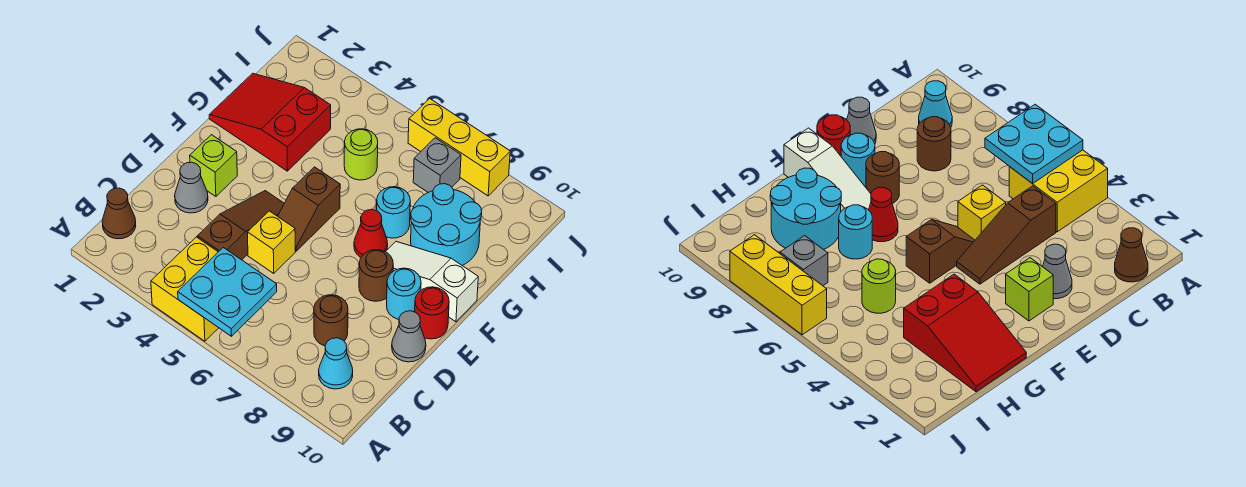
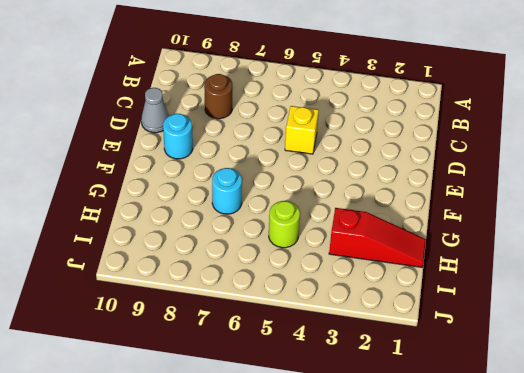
red 1x3 slope [329,208,426,267] -> red 2x3 slope [209,73,331,171]
none -> yellow 2x2 brick [151,237,218,341]
none -> brown 1x1 cone [102,188,136,239]
none -> cyan 1x1 cone [319,338,353,389]

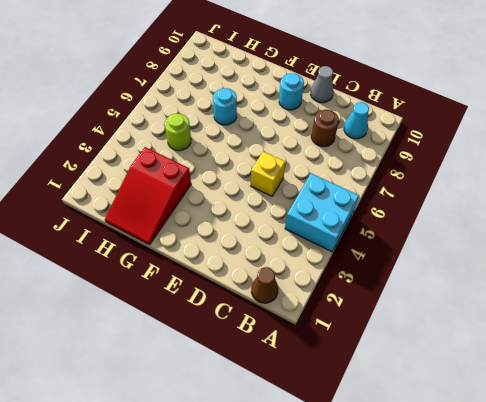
cyan 2x2 brick [285,173,359,252] -> yellow 2x2 brick [151,237,218,341]
none -> brown 1x3 slope [197,191,284,260]
none -> grey 1x1 cone [175,162,208,213]
none -> lime 1x1 brick [190,135,237,196]

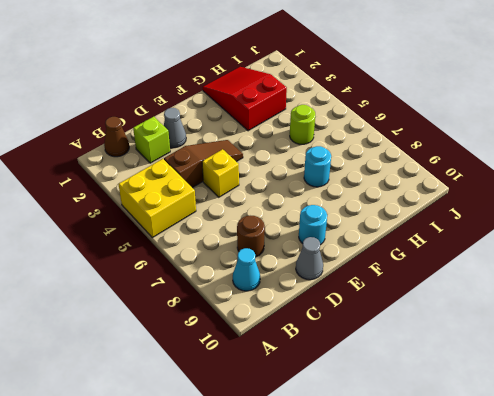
lime 1x1 brick [133,117,170,163] -> lime 1x1 brick moved to [190,135,237,196]
none -> brown 1x2 slope [278,167,340,251]
none -> brown 1x1 round brick [359,250,393,301]
none -> red 1x1 round brick [415,287,449,339]

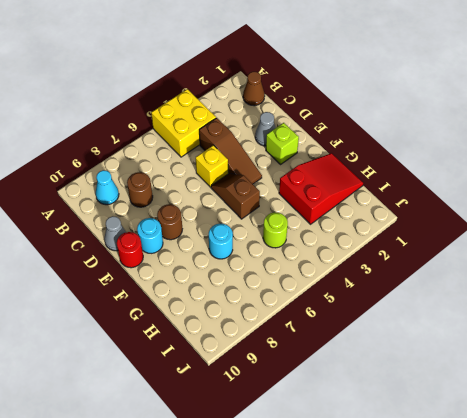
none -> red 1x1 cone [354,210,388,257]
none -> white 1x3 slope [386,242,478,322]
none -> cyan 2x2 round brick [411,184,482,266]

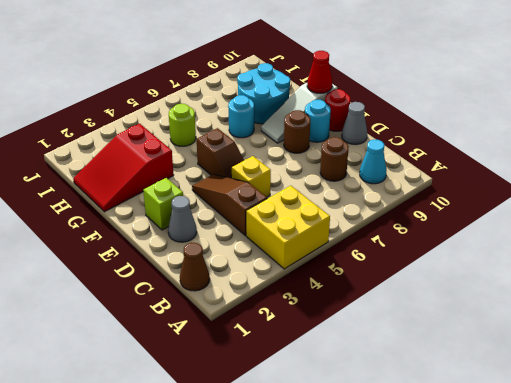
red 1x1 cone [307,51,332,93] -> red 1x1 cone moved to [354,210,388,257]
none -> grey 1x1 brick [413,138,461,192]
none -> yellow 1x3 brick [408,98,510,196]
none -> cyan 2x2 plate [178,247,277,336]

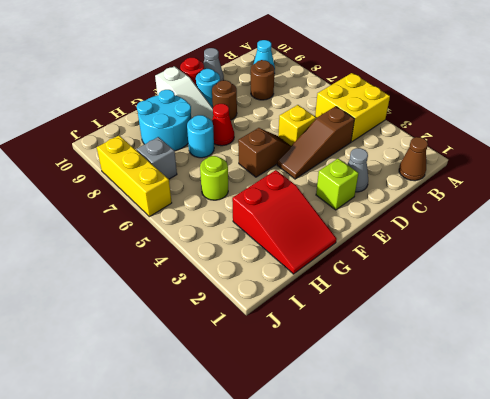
none -> cyan 2x2 plate [178,247,277,336]

